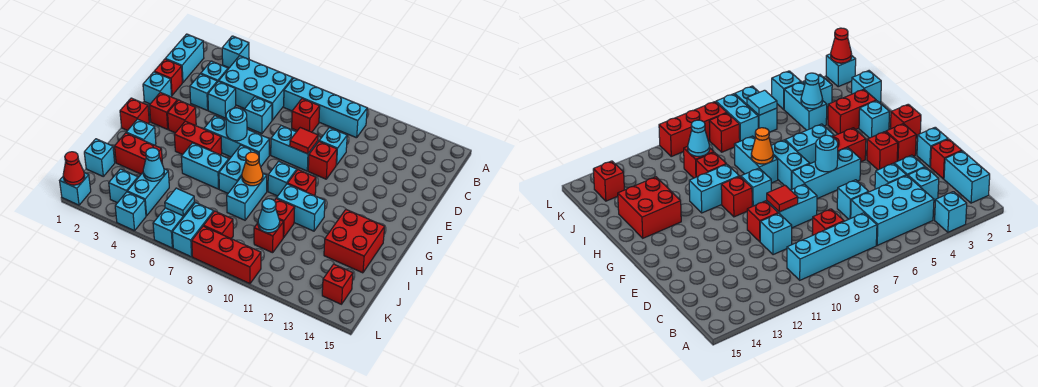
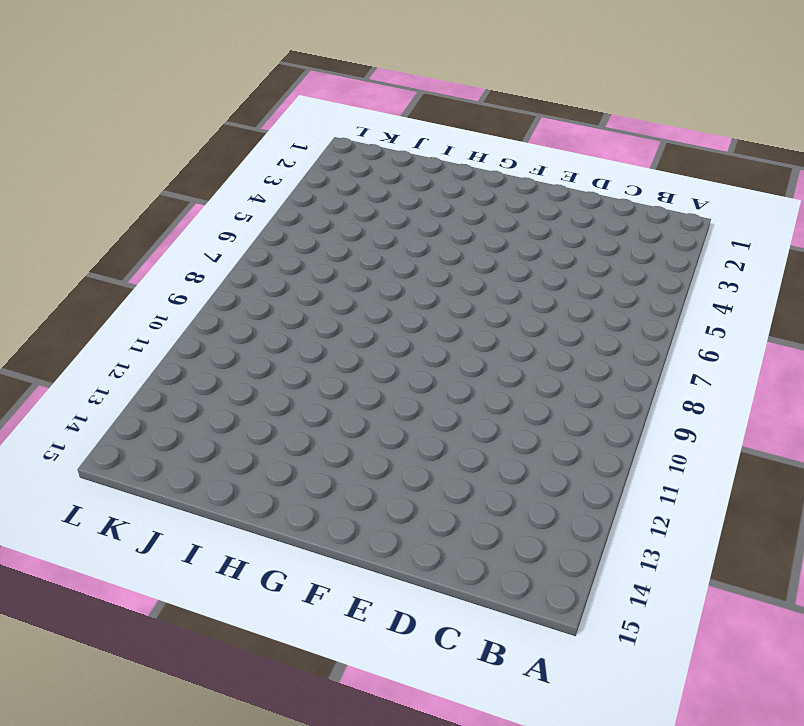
none -> cyan 1x1 brick [222,36,249,68]
none -> cyan 1x2 brick [166,34,204,83]
none -> cyan 2x3 brick [219,56,293,120]
none -> cyan 1x4 brick [284,78,367,138]

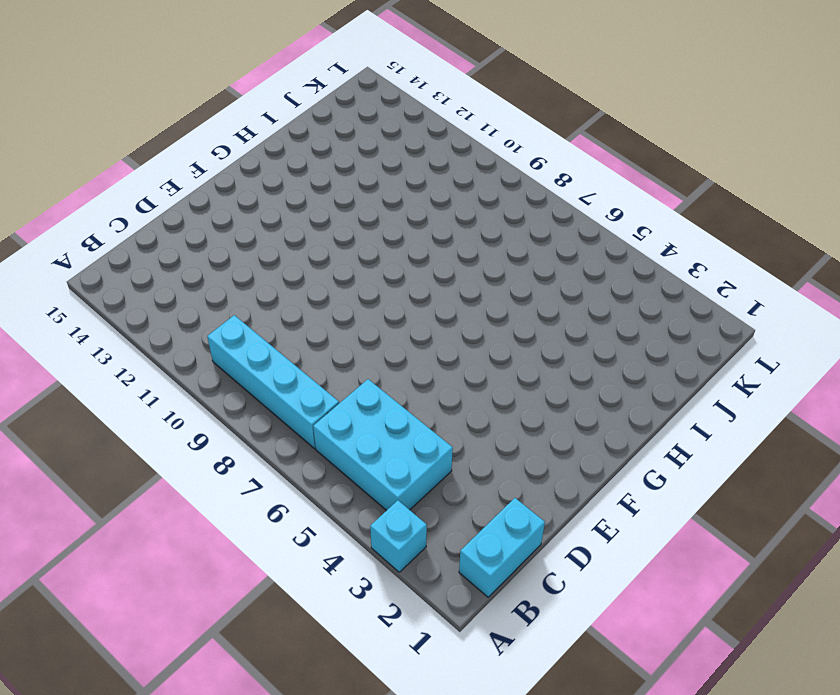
none -> cyan 1x1 brick [201,61,228,82]
none -> red 1x1 brick [292,99,320,132]
none -> red 1x1 brick [154,59,182,95]
none -> cyan 1x1 brick [190,74,217,110]

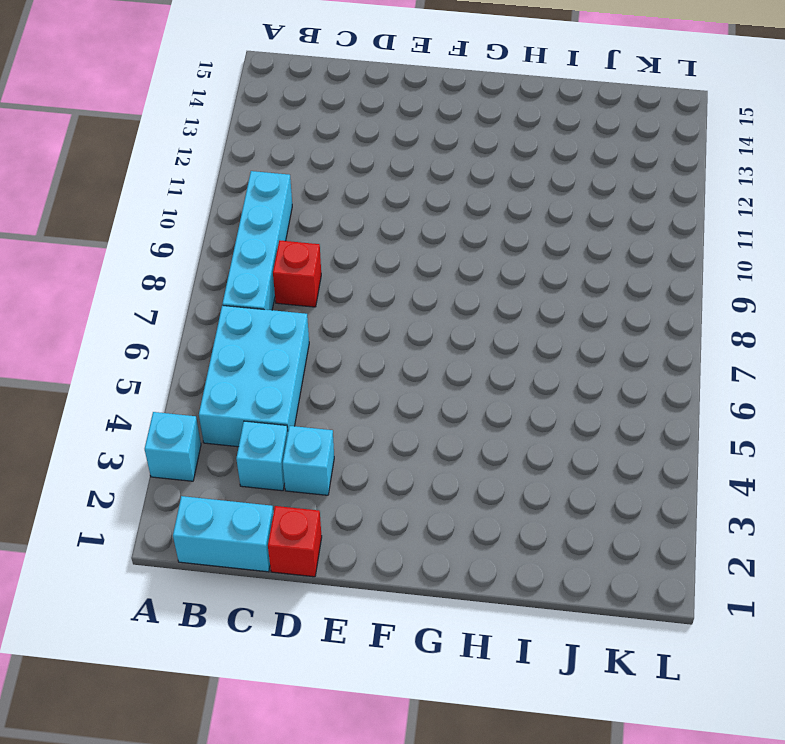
none -> cyan 1x1 brick [208,81,236,118]
none -> cyan 1x1 brick [244,97,272,134]
none -> cyan 1x1 brick [319,128,347,165]
none -> cyan 1x1 brick [143,72,172,104]

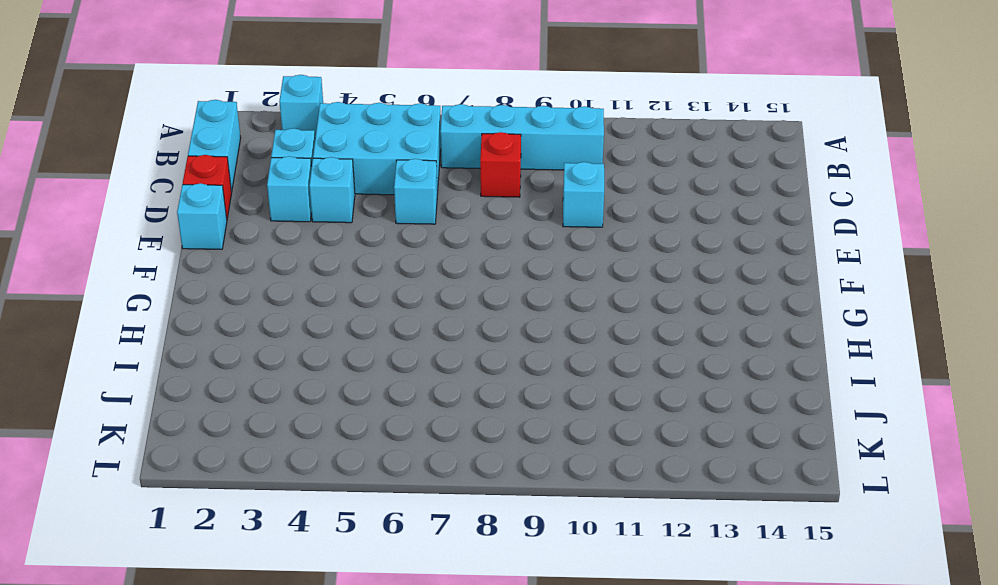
none -> cyan 1x2 brick [271,126,318,171]
none -> red 1x1 brick [308,142,337,179]
none -> red 1x1 brick [150,92,177,129]
none -> red 1x1 brick [168,100,196,133]

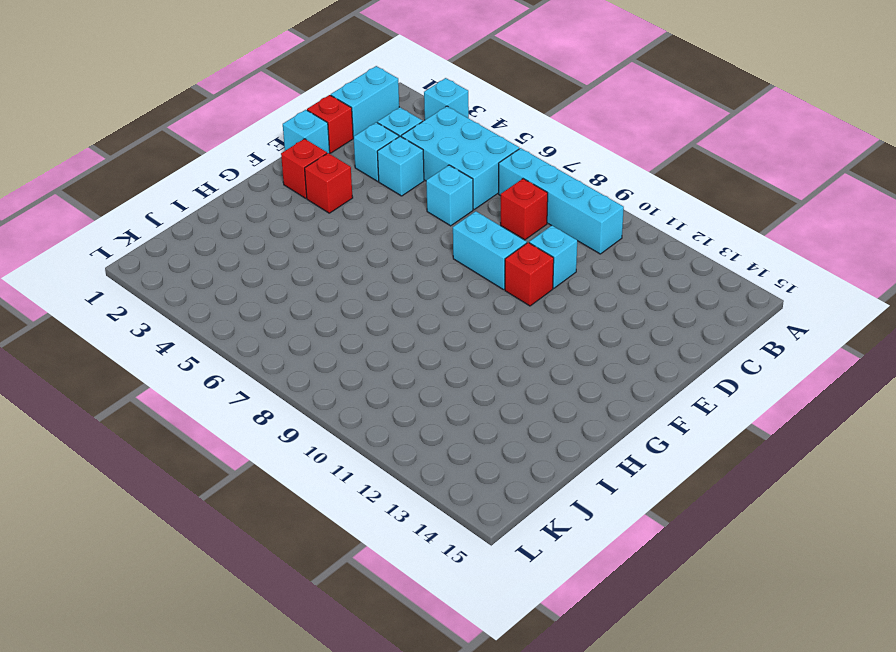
none -> cyan 1x3 brick [204,116,269,167]
none -> red 1x1 brick [120,98,149,131]
none -> red 1x2 brick [174,121,222,155]
none -> cyan 1x2 brick [219,145,259,193]

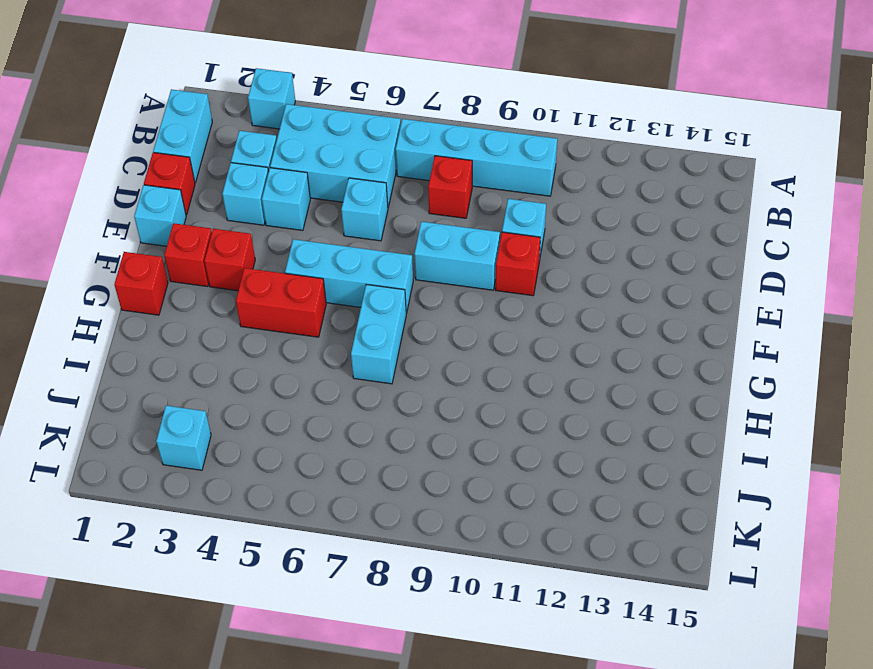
none -> cyan 1x1 brick [268,161,297,196]
none -> red 1x1 brick [287,170,316,196]
none -> cyan 1x1 brick [126,119,156,145]
none -> cyan 1x2 brick [181,143,229,189]

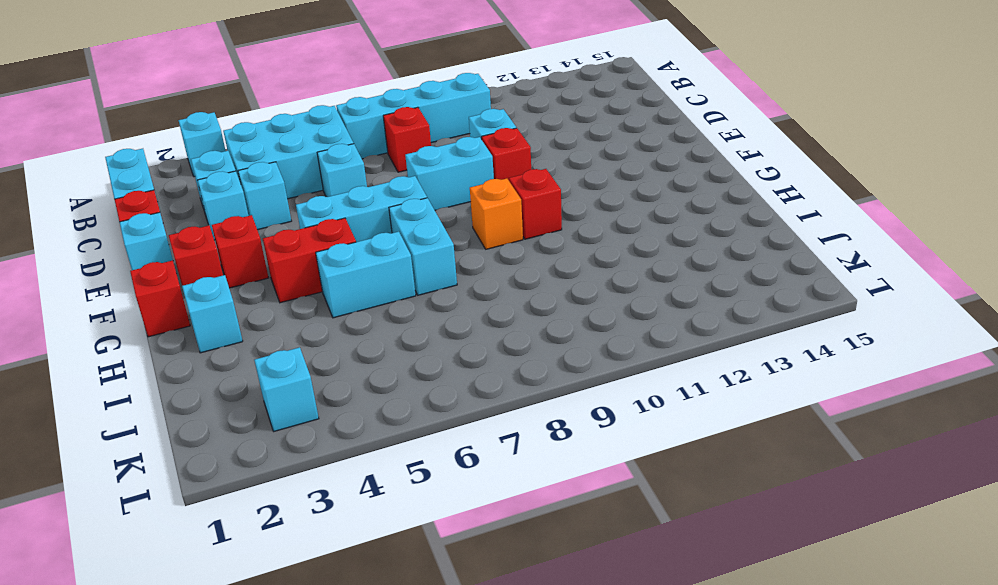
orange 1x1 brick [470,178,523,249] -> cyan 1x1 brick [268,161,297,196]
none -> cyan 1x2 brick [227,174,267,220]
none -> cyan 1x2 brick [276,184,325,231]
none -> red 2x2 brick [324,210,385,273]
none -> red 1x2 brick [115,133,163,174]

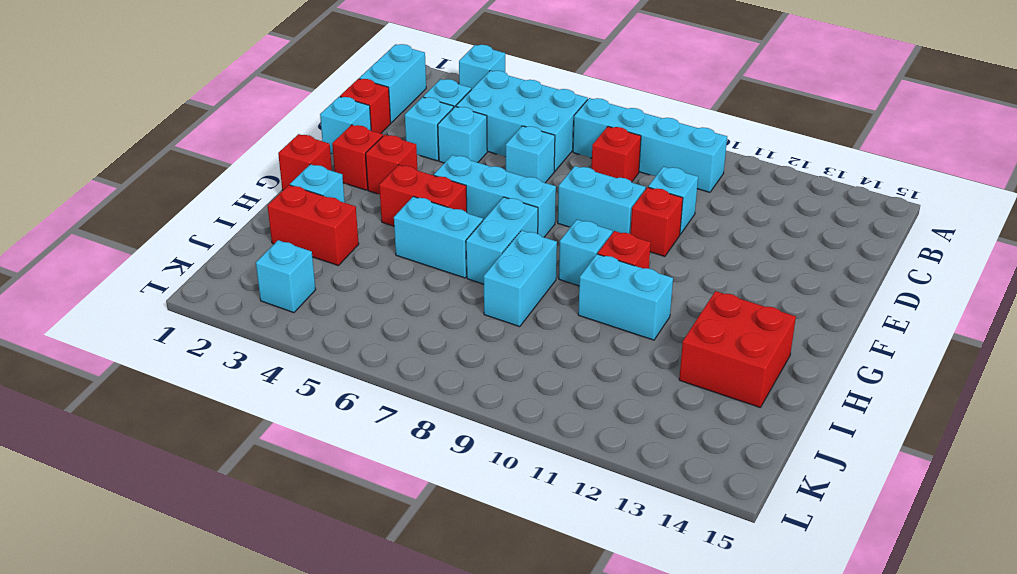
none -> red 1x1 brick [274,199,295,237]
none -> cyan 1x1 brick [84,139,115,176]
none -> cyan 1x2 brick [127,169,169,216]
none -> red 1x1 brick [254,220,284,253]

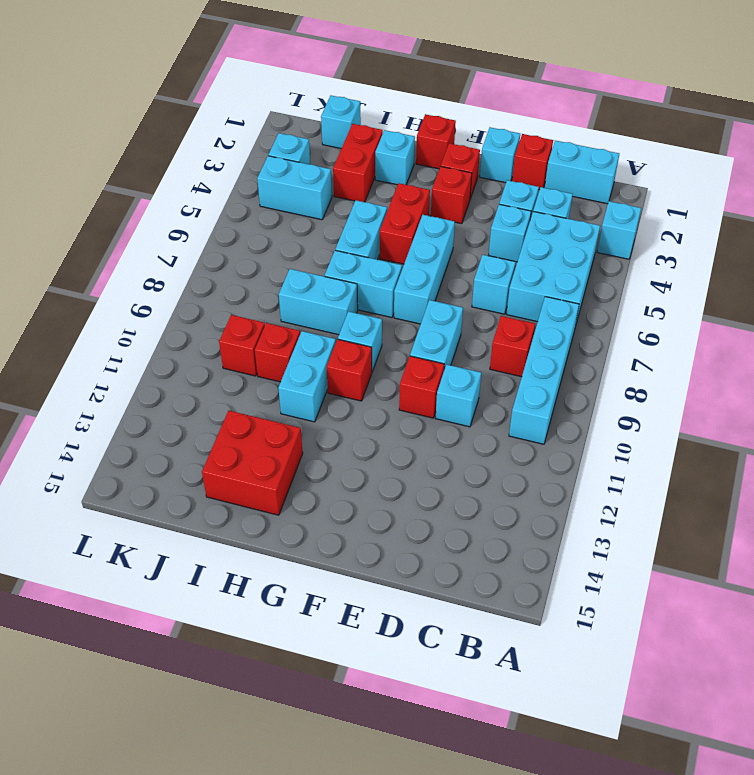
none -> cyan 1x2 brick [153,202,195,248]
none -> cyan 1x2 brick [172,203,214,257]
none -> red 1x1 brick [204,211,233,239]
none -> red 1x1 brick [322,264,353,304]

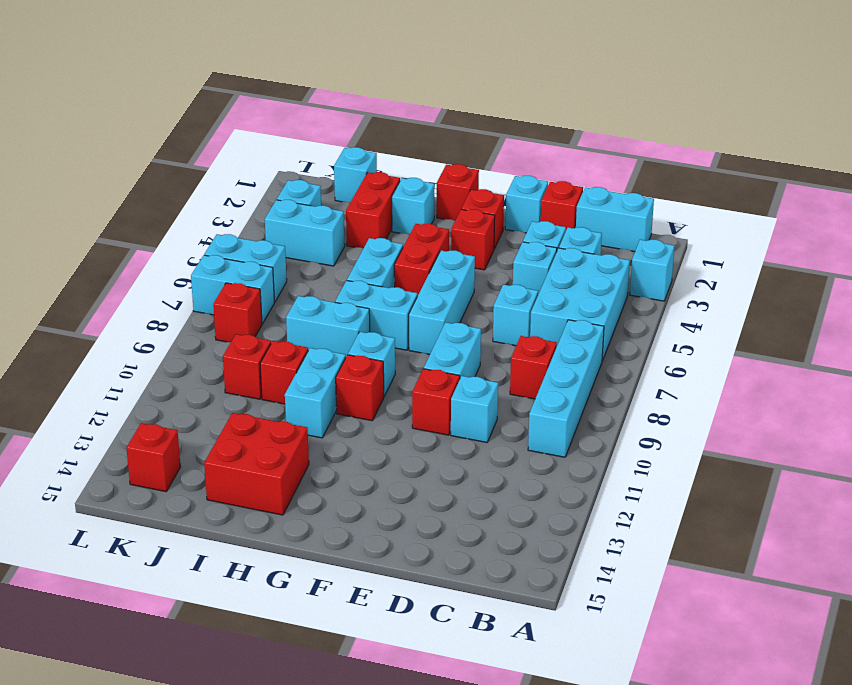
none -> cyan 1x1 brick [60,173,91,205]
none -> cyan 1x1 brick [115,192,146,231]
none -> red 1x3 brick [192,226,261,284]
none -> red 1x1 tile [290,128,318,154]

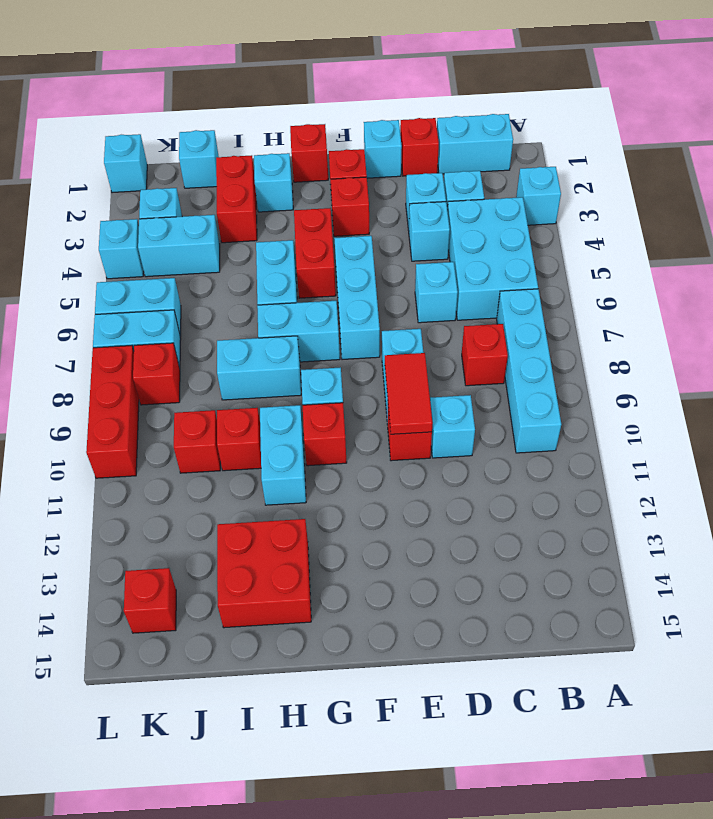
red 1x2 tile [385,353,433,434] -> red 1x1 tile [290,128,318,154]
none -> cyan 1x1 round brick [226,108,247,141]
none -> orange 1x1 cone [242,152,263,186]
none -> cyan 1x1 cone [143,148,164,181]
none -> cyan 1x1 cone [258,199,280,233]

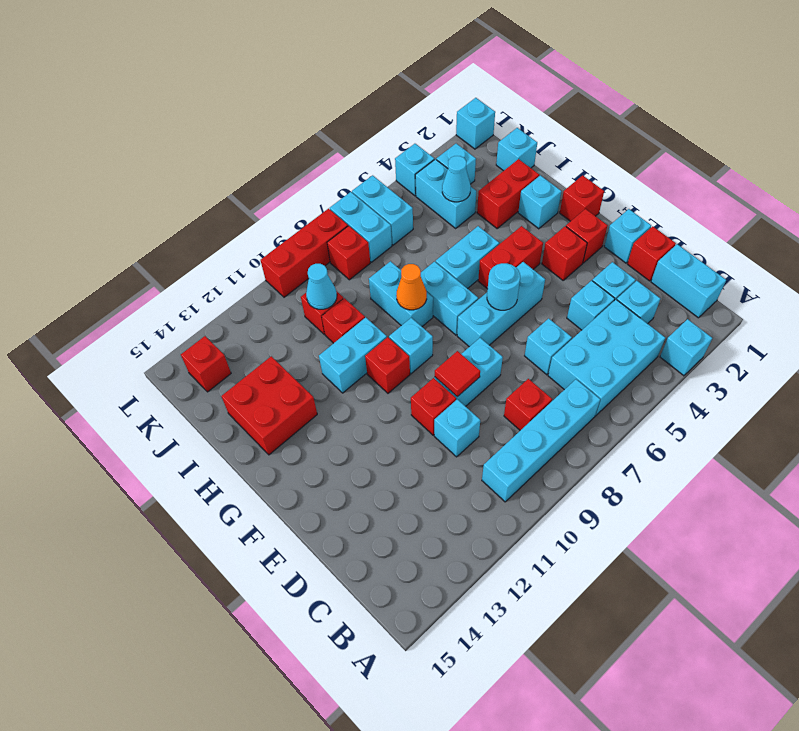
none -> cyan 1x1 tile [165,188,194,216]
none -> red 1x1 cone [63,152,85,185]

